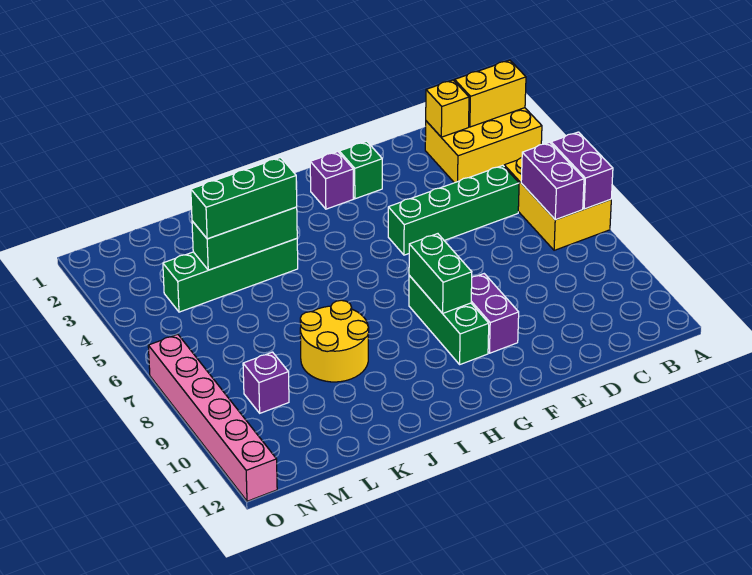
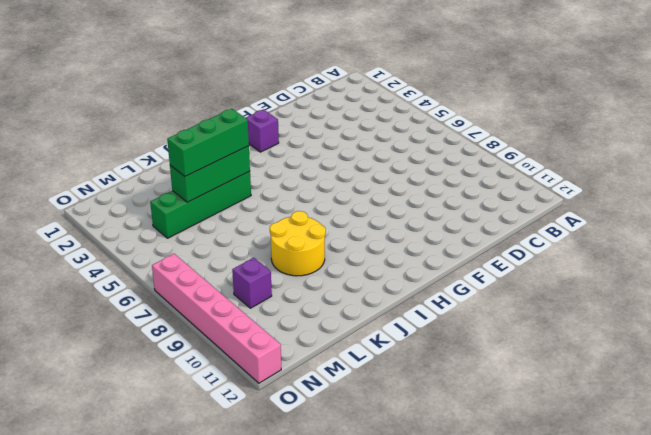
none -> yellow 2x3 brick [425,108,542,183]
none -> yellow 2x3 brick [504,158,611,250]
none -> green 1x4 brick [388,165,519,255]

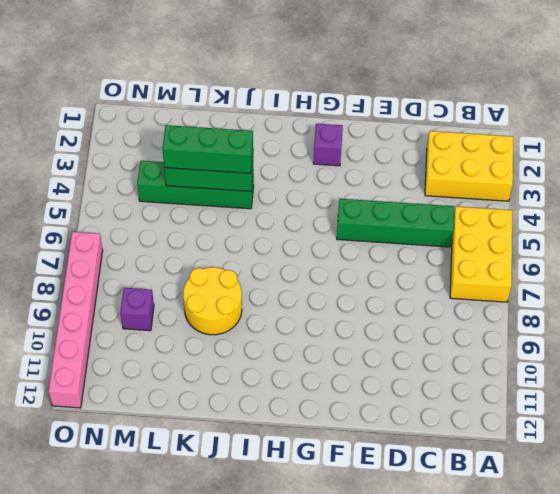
none -> green 1x1 brick [339,141,382,199]
none -> purple 1x2 brick [471,274,519,353]
none -> green 1x3 brick [409,276,489,364]

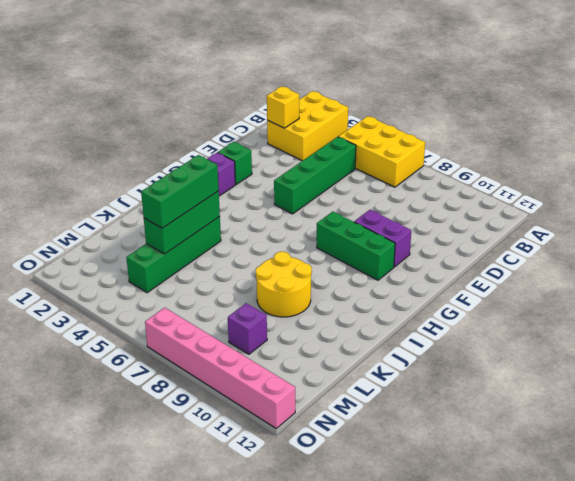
none -> yellow 1x2 brick [455,60,526,127]
none -> purple 1x2 brick [551,132,613,209]
none -> purple 1x2 brick [521,142,584,220]

